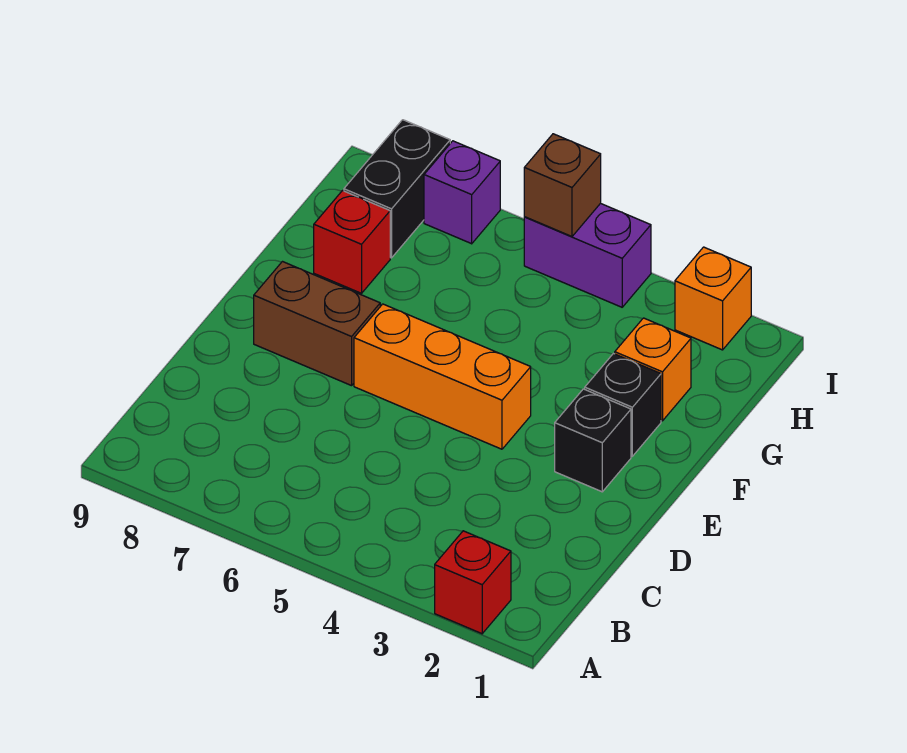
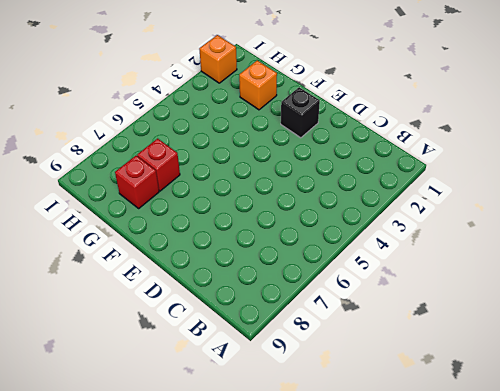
red 1x1 brick [137,138,180,191] -> red 1x1 brick moved to [435,531,511,634]
none -> orange 1x3 brick [354,304,531,449]
none -> brown 1x2 brick [254,262,380,386]
none -> black 1x1 brick [585,354,661,456]

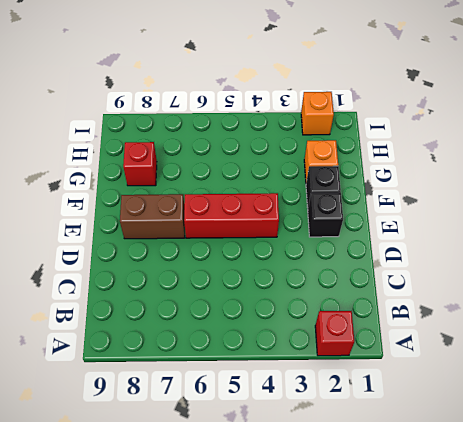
red 1x3 brick [184,193,279,238] -> orange 1x3 brick [354,304,531,449]
none -> black 1x2 brick [344,120,450,258]
none -> purple 1x2 brick [524,203,651,307]
none -> purple 1x1 brick [424,141,500,244]

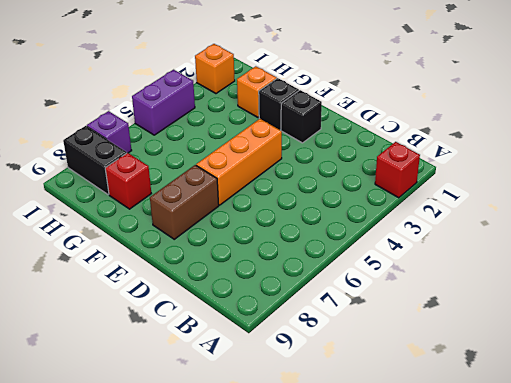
none -> brown 1x1 brick [524,134,601,236]

